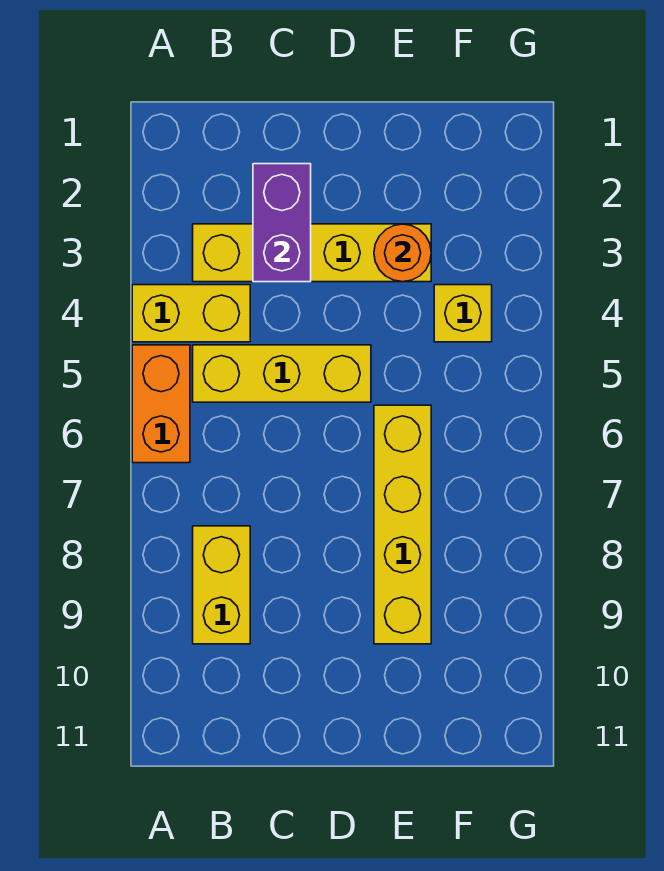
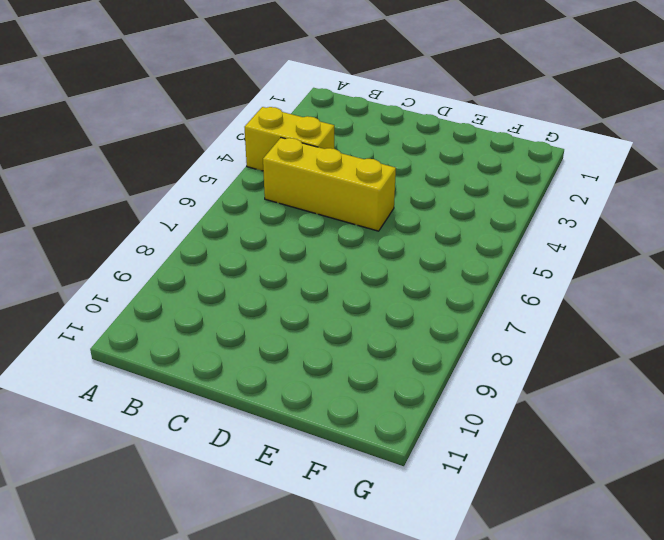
none -> orange 1x2 brick [132,345,190,463]
none -> yellow 1x4 brick [193,224,431,282]

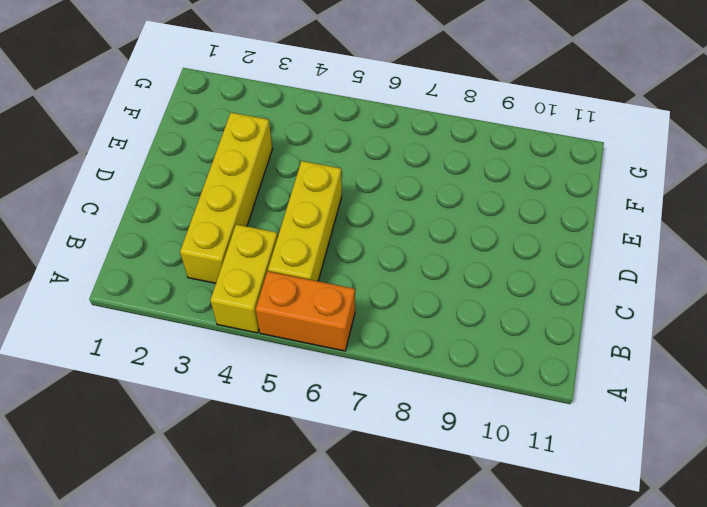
none -> yellow 1x2 brick [193,526,250,644]
none -> yellow 1x4 brick [374,405,431,644]

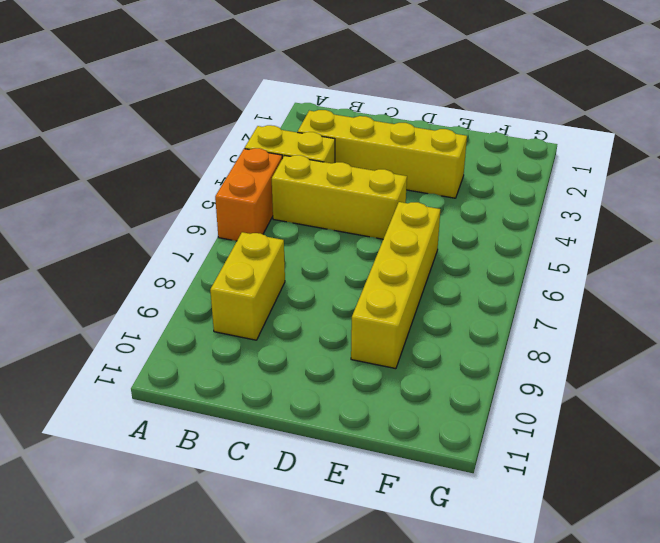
none -> yellow 1x1 brick [434,285,492,342]
none -> purple 1x2 brick [253,164,311,282]

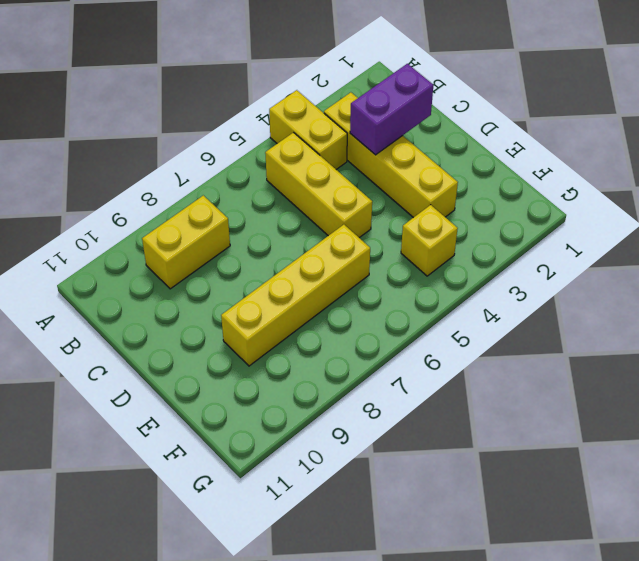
none -> orange 1x2 brick [132,345,190,463]
none -> orange 1x1 round brick [374,224,431,282]

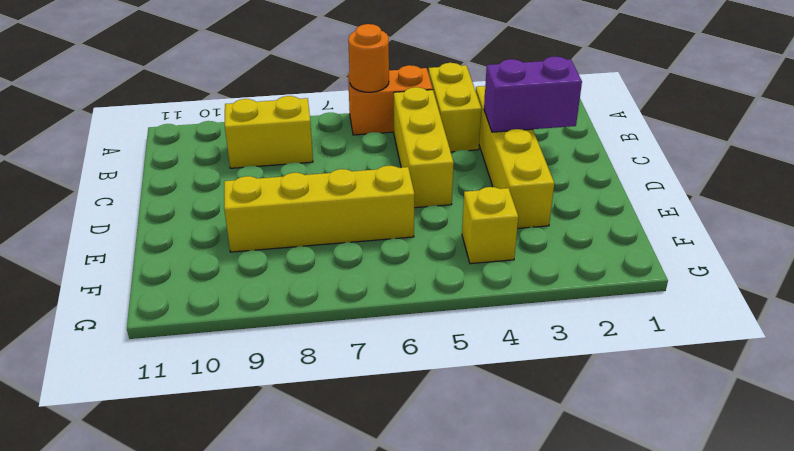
orange 1x1 round brick [348,24,389,92] -> orange 1x1 round brick moved to [374,224,431,282]

